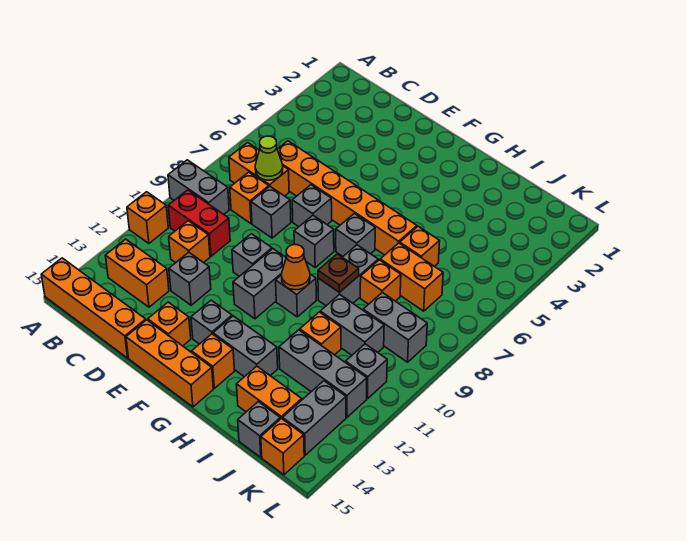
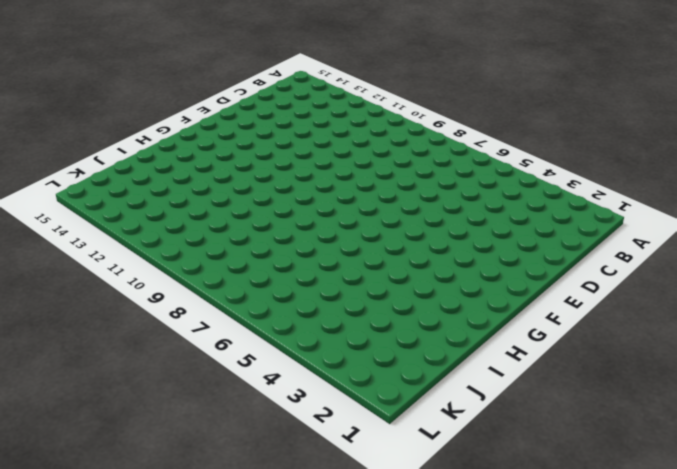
none -> grey 1x2 brick [168,160,229,214]
none -> orange 1x1 brick [127,192,168,243]
none -> orange 1x4 brick [41,258,146,358]
none -> orange 1x2 brick [229,143,289,196]

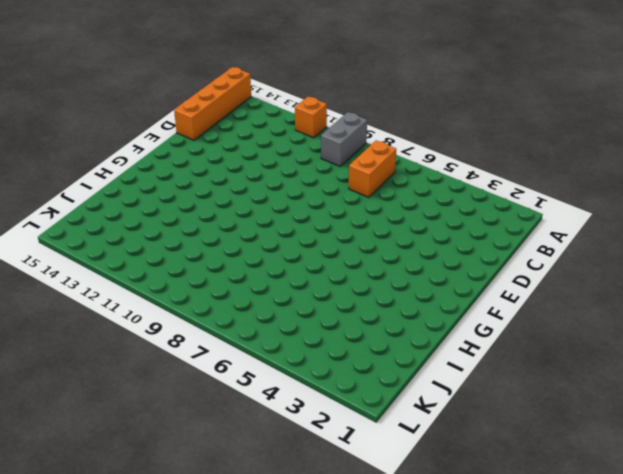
none -> red 1x2 brick [168,190,230,256]
none -> orange 1x2 brick [105,239,169,307]
none -> orange 1x6 brick [277,141,417,255]
none -> orange 1x1 brick [230,172,269,223]

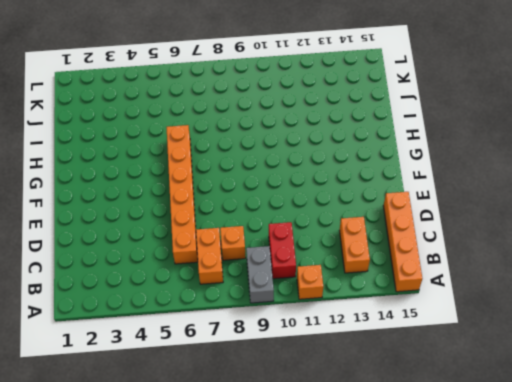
none -> orange 1x1 brick [169,221,210,263]
none -> grey 1x1 brick [251,187,291,238]
none -> grey 1x1 brick [169,252,211,305]
none -> grey 1x1 brick [292,185,332,227]

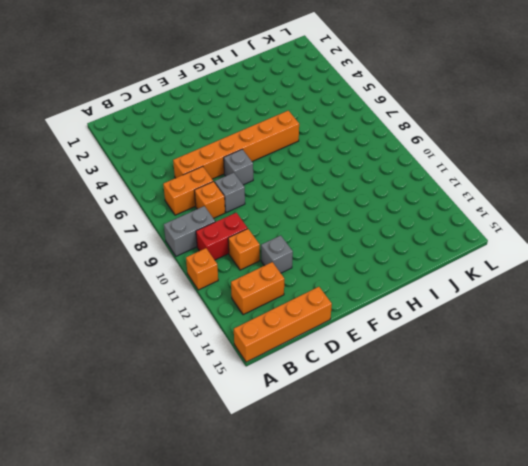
none -> grey 1x1 brick [232,234,272,276]
none -> orange 1x1 brick [148,302,191,346]
none -> orange 1x3 brick [126,320,213,407]
none -> grey 1x1 brick [294,216,334,267]

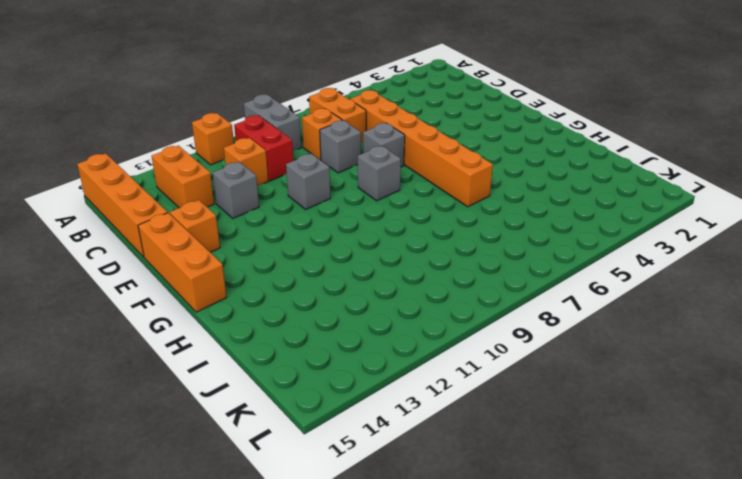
none -> grey 1x2 brick [233,249,286,319]
none -> grey 1x1 brick [191,300,232,344]
none -> grey 1x1 brick [336,214,375,256]
none -> grey 1x1 brick [276,274,316,317]

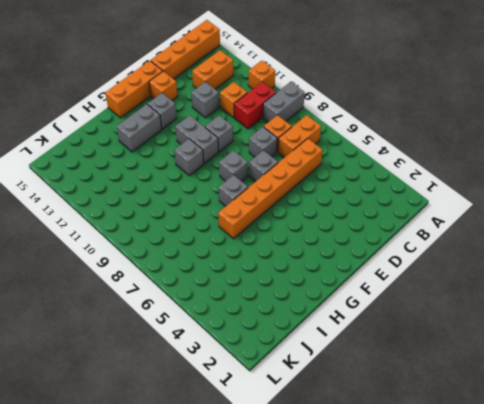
none -> orange 1x1 brick [192,334,235,388]
none -> grey 1x2 brick [318,245,378,306]
none -> orange 1x1 brick [400,226,440,267]
none -> orange 1x2 brick [380,243,443,311]

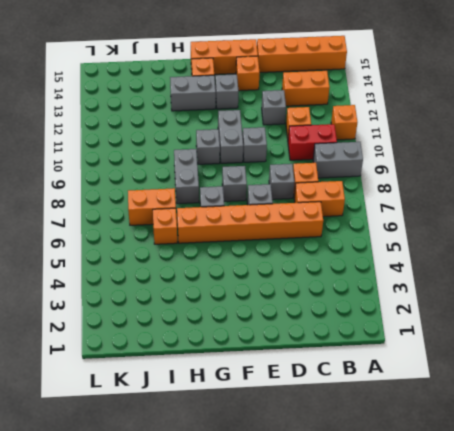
none -> orange 1x1 brick [360,260,401,304]
none -> grey 1x2 brick [320,294,384,355]
none -> orange 1x1 brick [300,312,341,355]
none -> grey 1x3 brick [279,330,367,417]

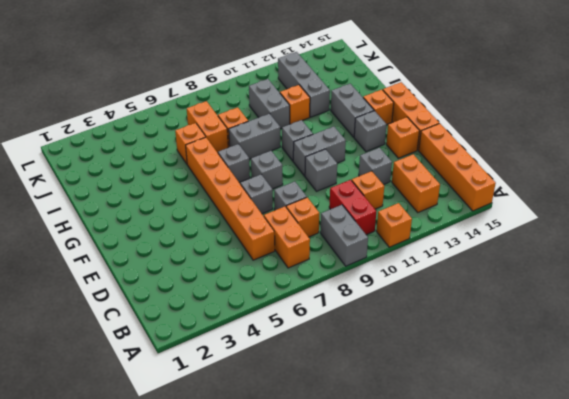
none -> orange 1x2 brick [236,366,302,419]
none -> grey 1x2 brick [363,293,427,362]
none -> grey 1x1 brick [238,402,280,457]
none -> grey 1x1 brick [346,344,387,399]

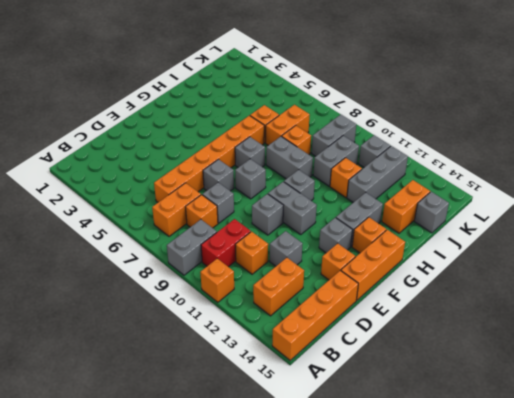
none -> grey 1x2 brick [283,381,346,455]
none -> orange 1x1 brick [261,418,304,475]
none -> lime 1x1 cone [255,136,283,180]
none -> orange 1x1 cone [281,245,310,290]

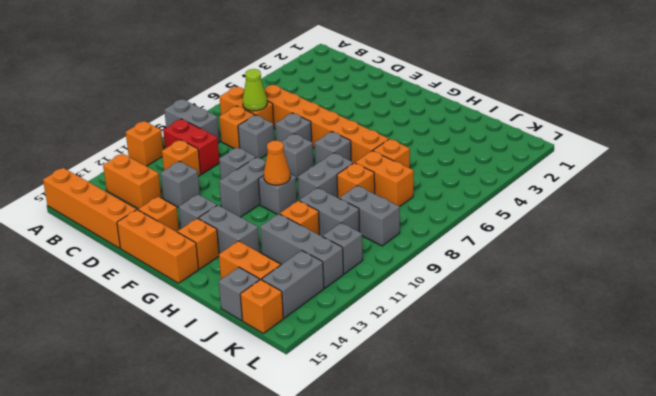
none -> brown 1x1 plate [318,254,359,292]

